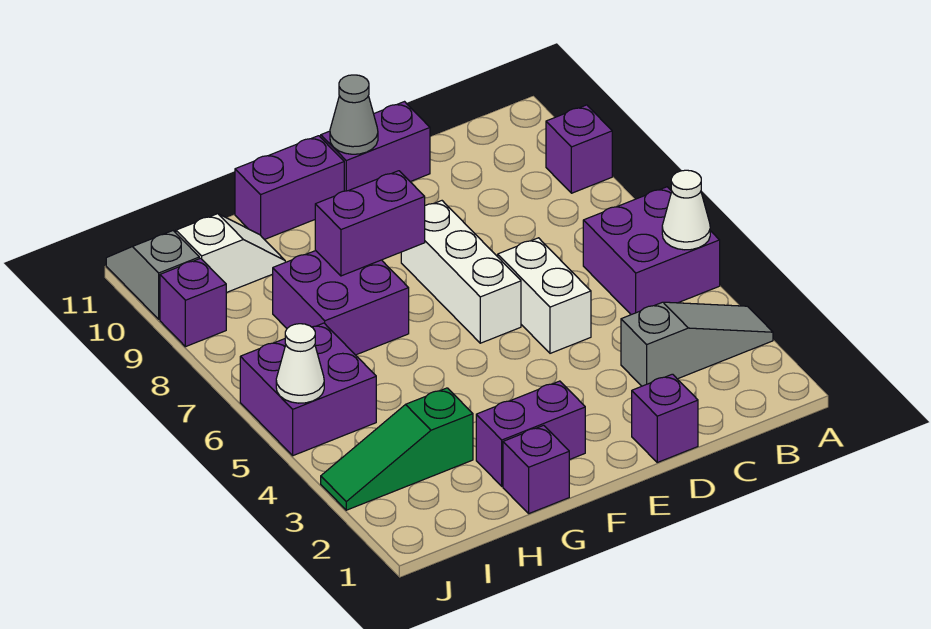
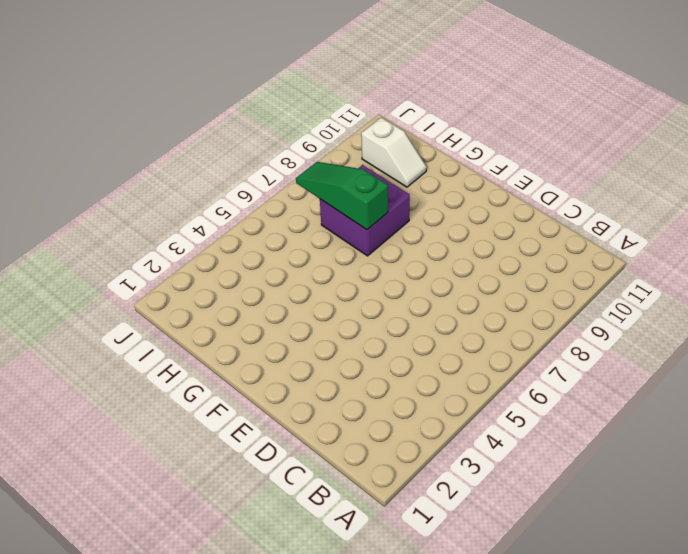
green 1x3 slope [296,162,388,230] -> green 1x3 slope moved to [321,388,473,510]
none -> grey 1x3 slope [621,302,773,386]
none -> purple 2x2 brick [583,187,720,315]
none -> purple 1x1 brick [546,105,612,193]

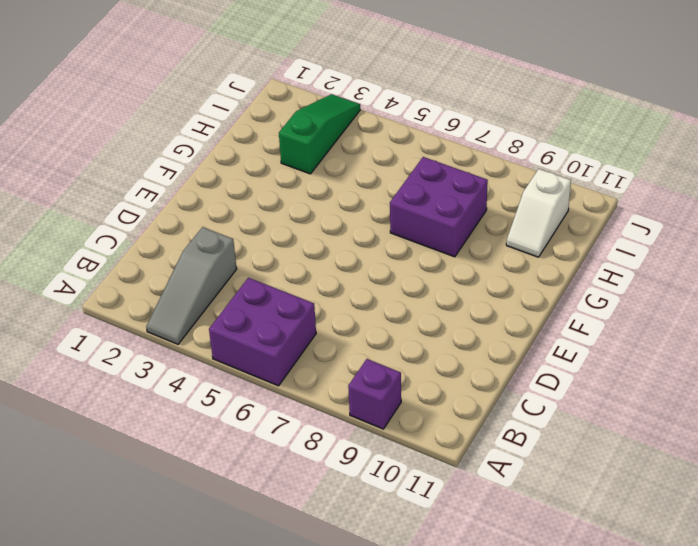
none -> purple 1x1 brick [632,374,698,462]
none -> white 1x2 brick [498,238,591,353]
none -> purple 1x2 brick [321,102,430,191]

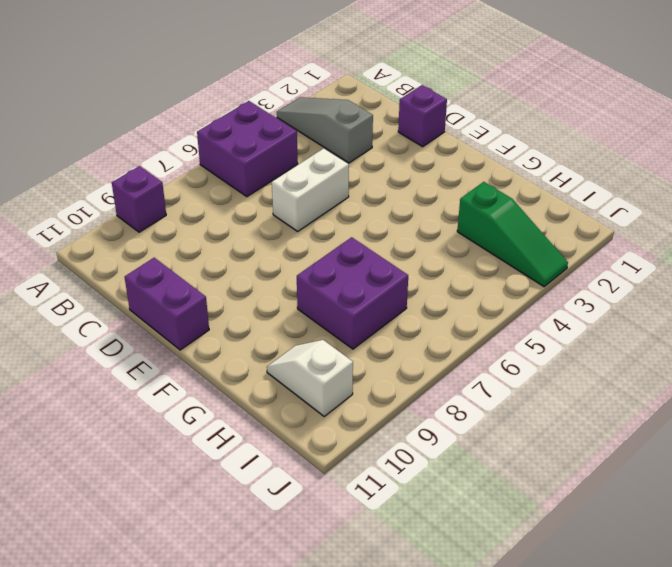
none -> white 1x3 brick [401,201,521,343]
none -> purple 1x2 brick [476,381,585,486]
none -> purple 1x2 brick [235,136,344,240]

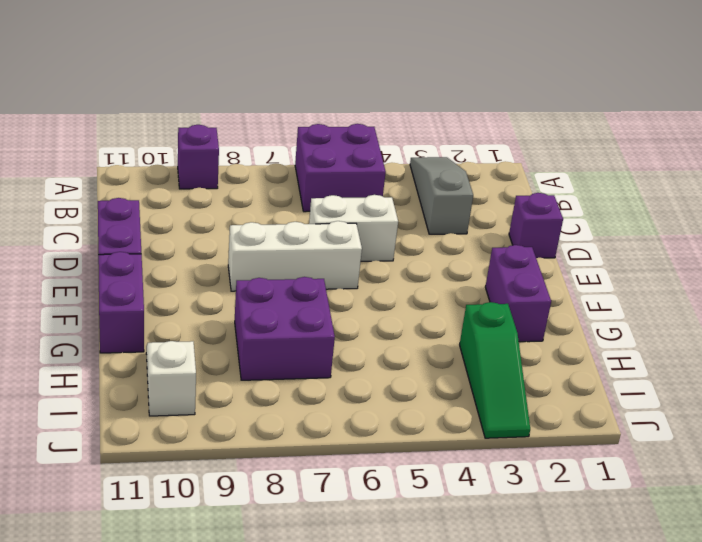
none -> purple 1x1 brick [503,425,569,513]
none -> purple 2x2 brick [240,323,376,456]
none -> purple 1x1 brick [160,258,226,347]

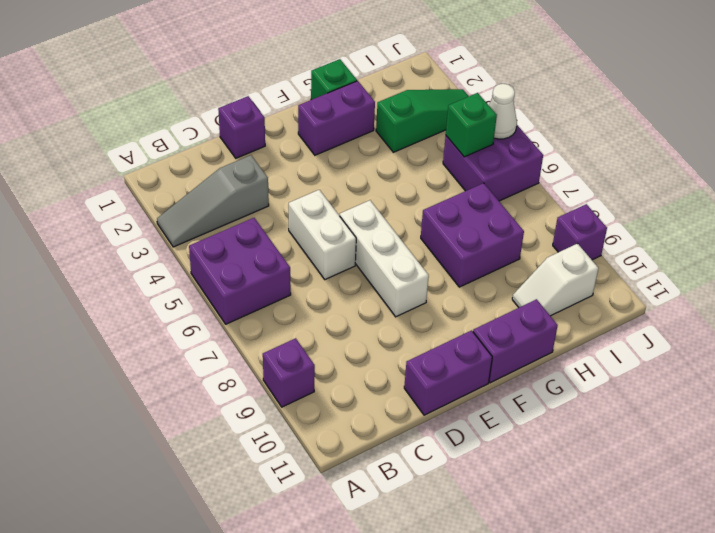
green 1x1 brick [311,59,357,100] -> purple 1x1 brick [503,425,569,513]
green 1x1 brick [446,93,497,157] -> none
none -> grey 1x2 slope [106,231,199,319]
none -> white 1x1 cone [662,170,710,250]
none -> grey 1x1 cone [330,75,378,154]

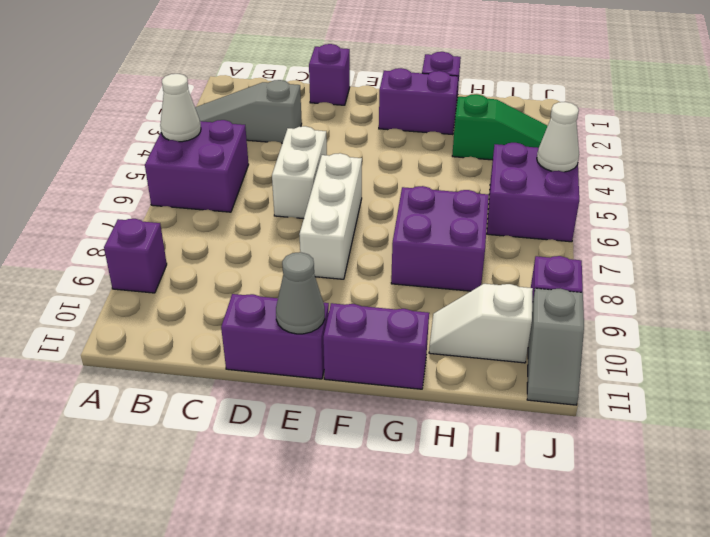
none -> purple 1x2 brick [315,171,425,276]

